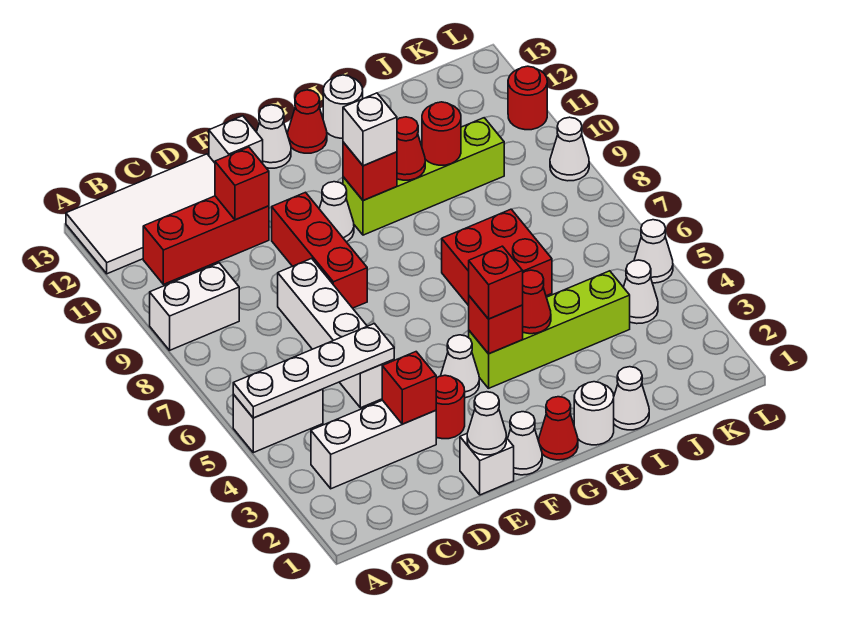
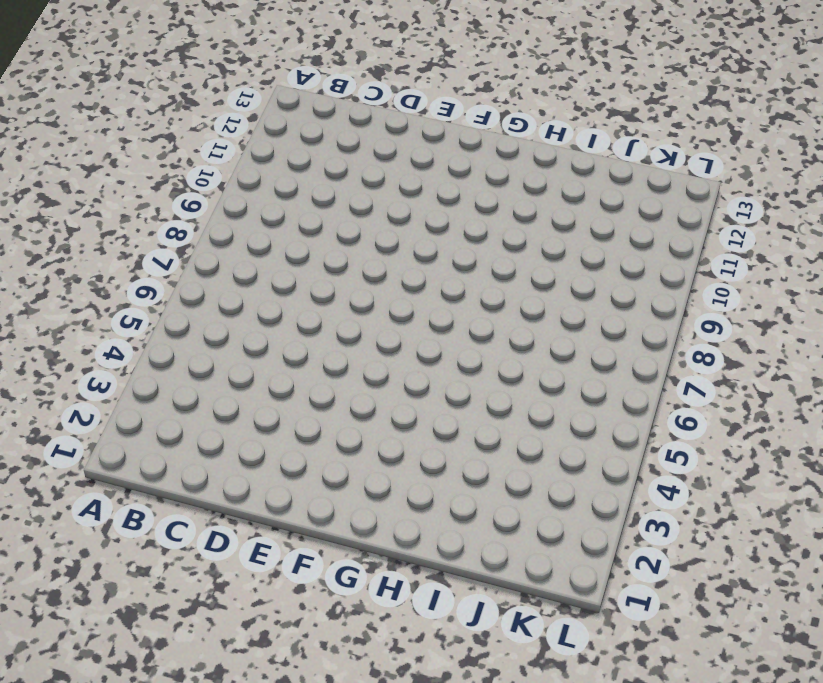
none -> white 1x2 brick [233,389,323,453]
none -> white 1x2 brick [150,263,239,350]
none -> white 2x4 tile [66,154,215,274]
none -> white 1x3 brick [311,400,436,489]

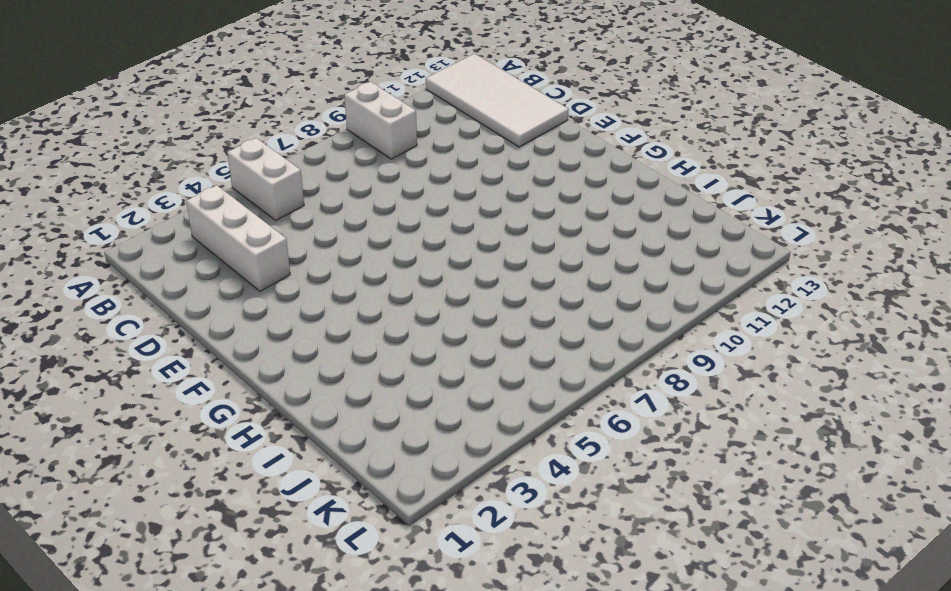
none -> red 1x3 brick [143,196,269,284]
none -> white 1x4 brick [278,258,394,408]
none -> white 1x1 brick [460,434,514,495]
none -> red 1x1 round brick [436,375,465,439]

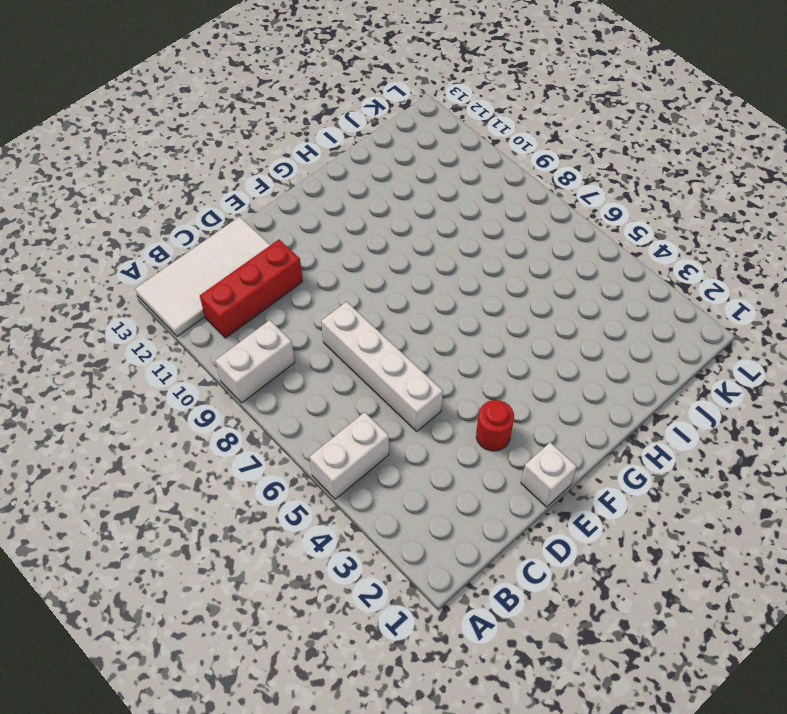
none -> white 1x3 brick [311,400,436,489]
none -> red 1x3 brick [272,192,367,308]
none -> white 1x1 brick [209,116,263,163]
none -> white 1x1 cone [508,412,542,475]

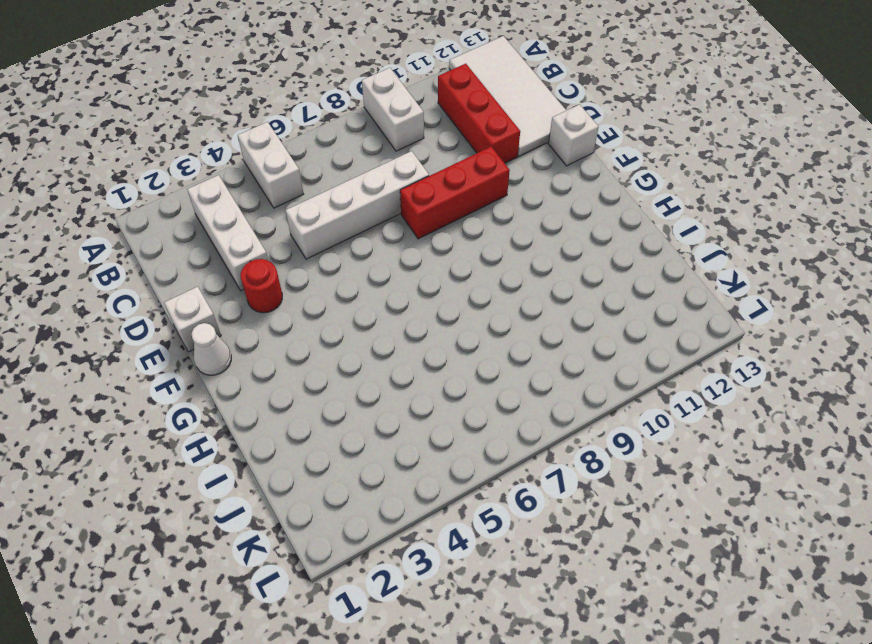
none -> white 1x1 cone [441,335,479,398]
none -> white 1x1 cone [319,182,354,242]
none -> white 1x1 cone [257,105,291,168]
none -> red 1x1 cone [539,397,578,460]

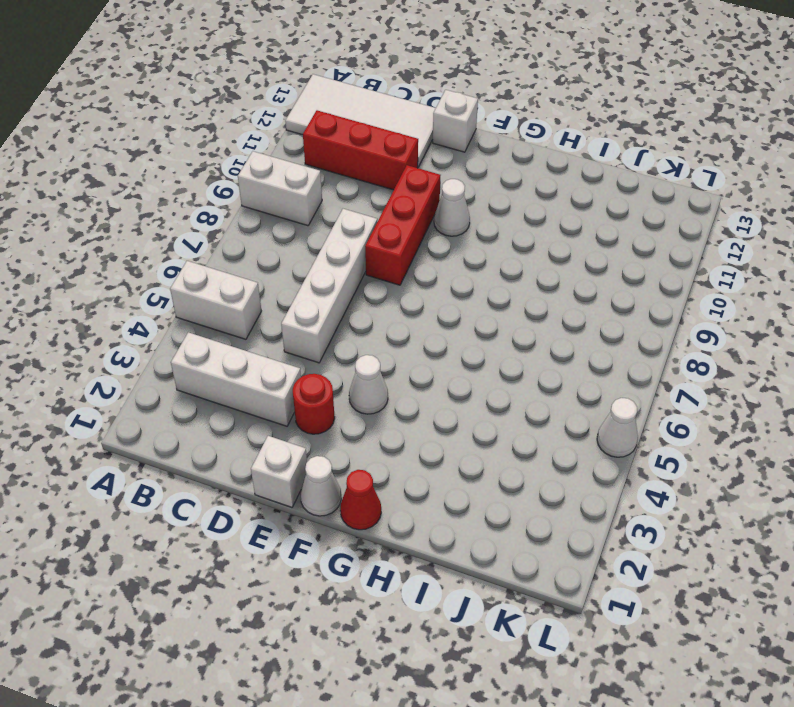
none -> white 1x1 cone [257,105,291,168]
none -> lime 1x4 brick [469,271,630,388]
none -> lime 1x4 brick [343,118,504,235]
none -> red 1x1 cone [288,90,327,153]

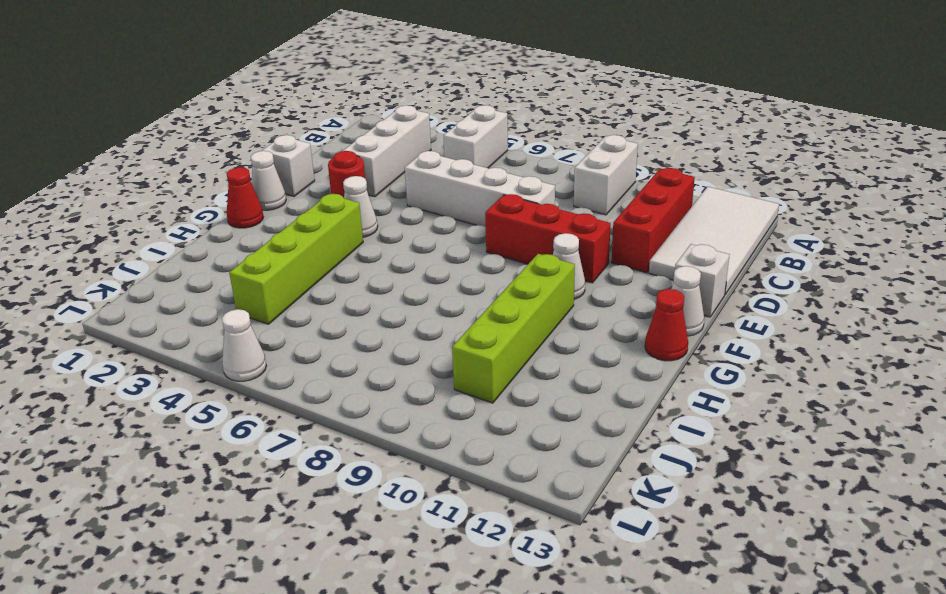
none -> white 1x1 round brick [574,382,614,445]
none -> red 2x2 brick [442,209,552,306]
none -> white 1x1 round brick [323,75,363,138]
none -> white 1x1 cone [614,367,649,430]

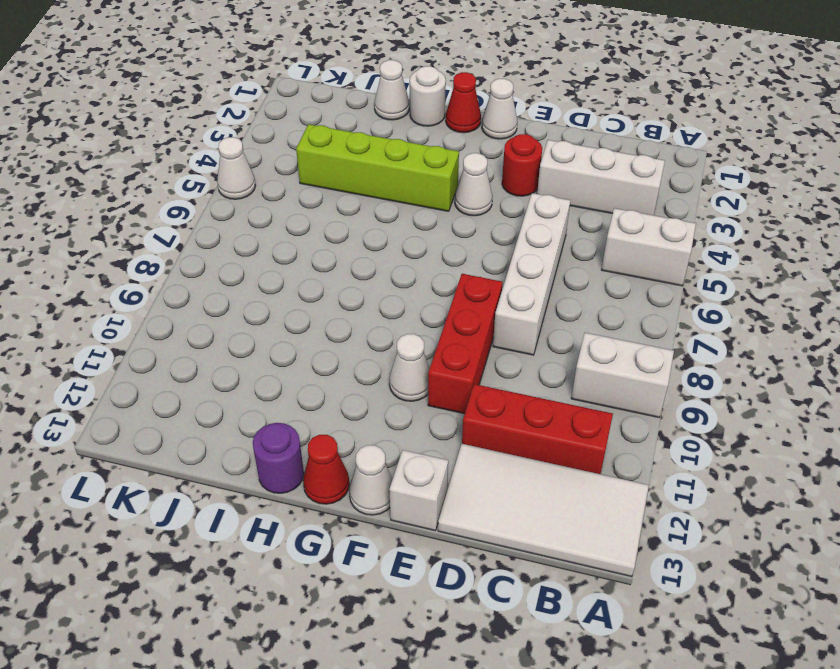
purple 1x1 round brick [253,423,304,493] -> white 1x1 round brick [323,75,363,138]
none -> white 1x1 brick [460,434,514,495]
none -> lime 1x4 brick [343,118,504,235]
none -> red 2x2 brick [442,209,552,306]
none -> white 1x1 cone [623,260,658,324]

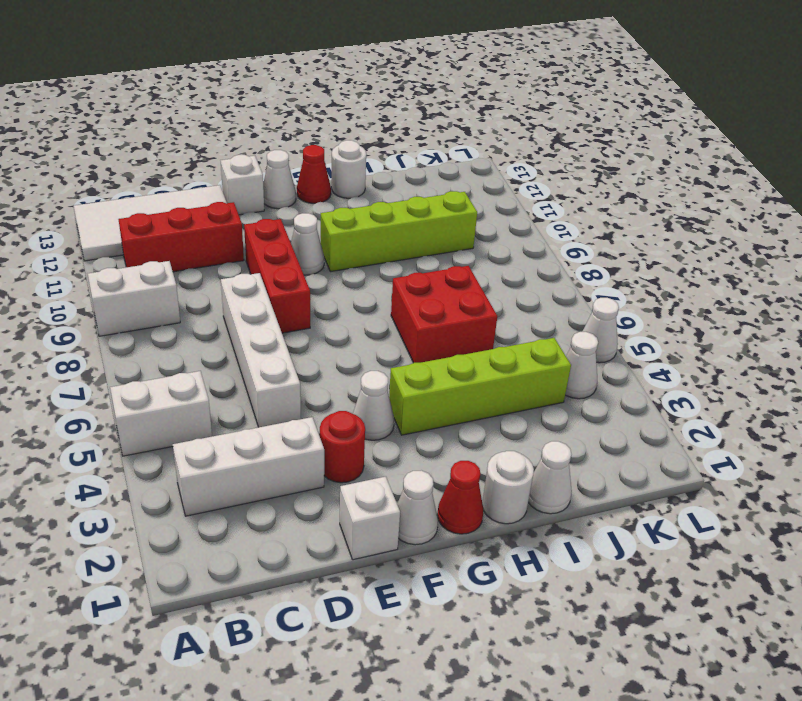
none -> white 1x1 cone [550,117,589,181]
none -> red 1x1 round brick [508,66,547,130]
none -> white 1x4 plate [233,324,394,418]
none -> red 1x1 brick [382,352,436,424]

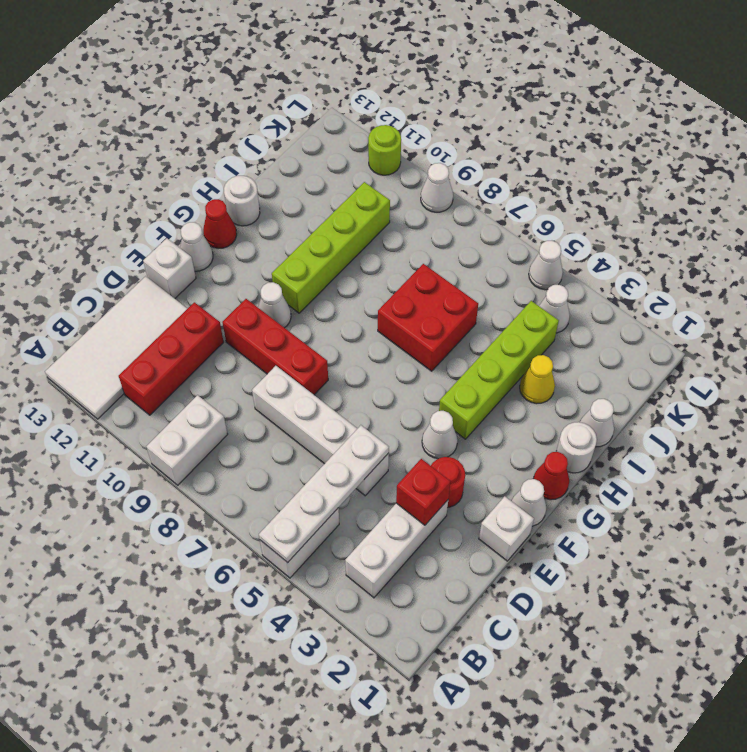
yellow 1x1 cone [520,355,555,404] -> none
lime 1x1 round brick [368,125,401,175] -> red 1x1 round brick [508,66,547,130]
none -> red 1x1 brick [215,147,269,220]
none -> white 1x1 cone [467,392,506,455]
none -> red 1x1 brick [469,296,523,354]
none -> red 1x1 brick [343,142,397,201]

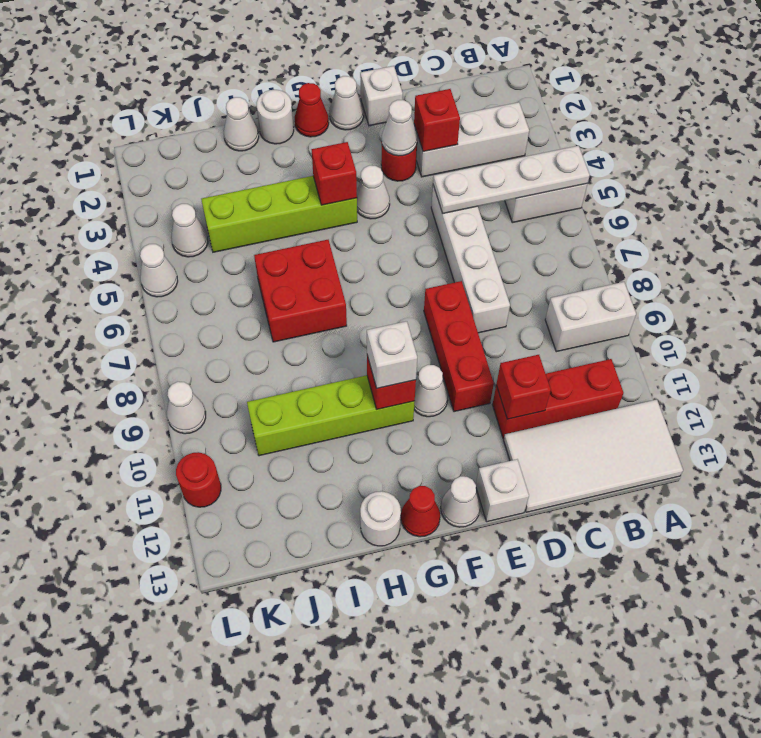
white 1x1 cone [382,100,417,156] -> white 1x1 cone moved to [467,392,506,455]
none -> red 1x1 cone [523,270,551,334]
none -> red 1x1 cone [397,117,425,180]
none -> red 1x1 round brick [422,102,461,165]
none -> red 1x1 brick [469,246,523,319]

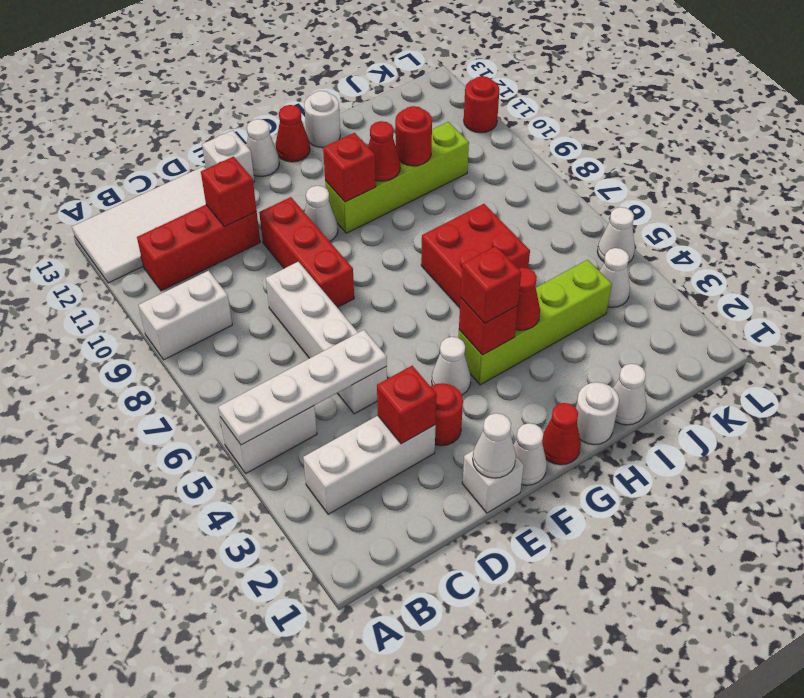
none -> white 1x1 cone [550,117,589,181]
none -> white 1x1 brick [343,93,397,166]

